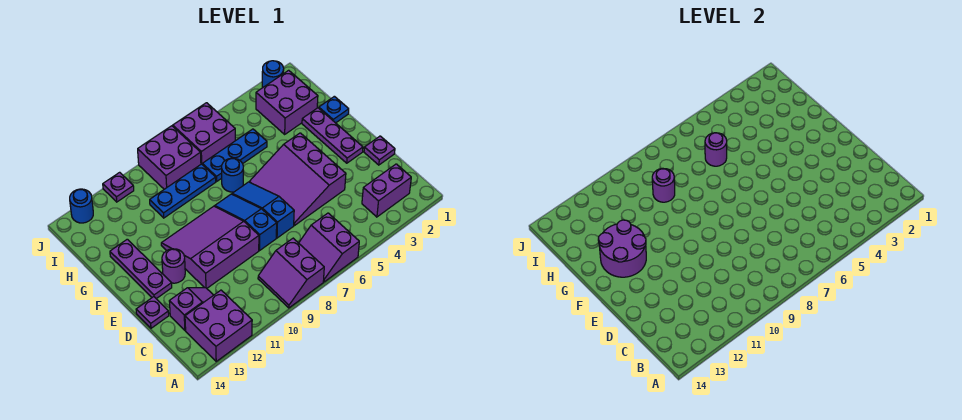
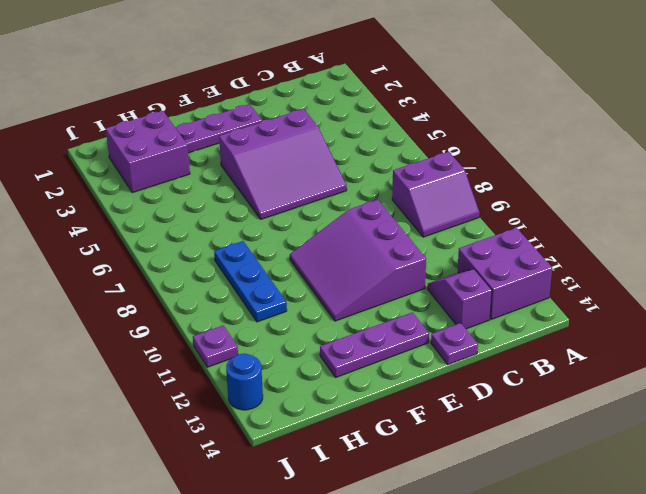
none -> purple 2x2 slope [299,213,359,282]
none -> purple 1x2 brick [362,164,411,217]
none -> purple 1x1 plate [364,136,395,165]

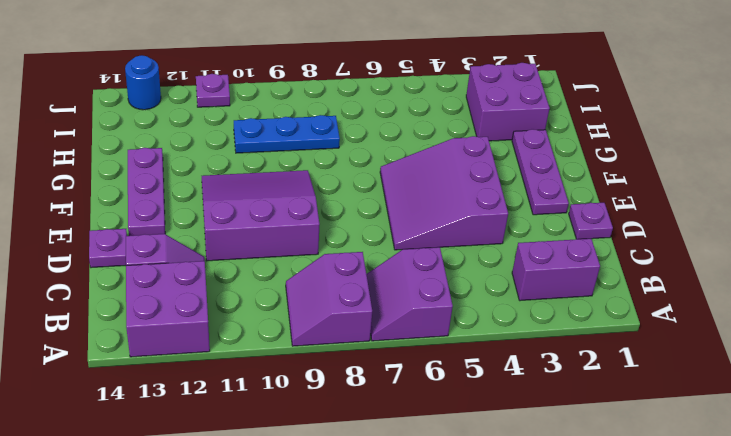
none -> blue 1x3 slope [232,182,294,238]
none -> blue 1x3 slope [215,194,277,250]
none -> purple 1x1 round brick [162,249,185,283]

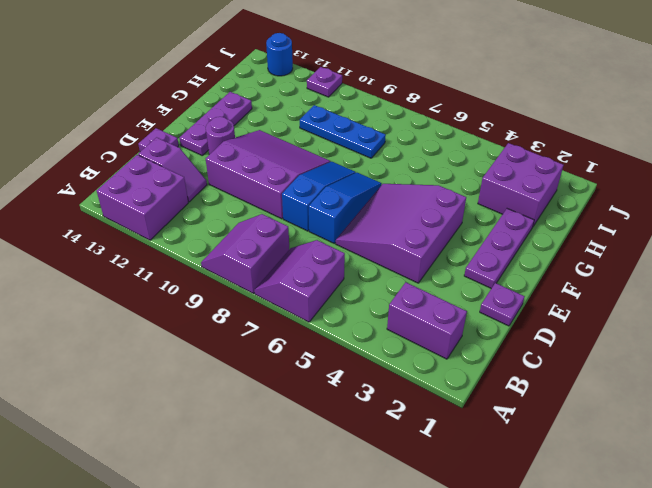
none -> blue 1x1 plate [319,96,349,123]
none -> blue 1x1 round brick [222,158,243,192]
none -> blue 1x3 plate [202,129,267,181]

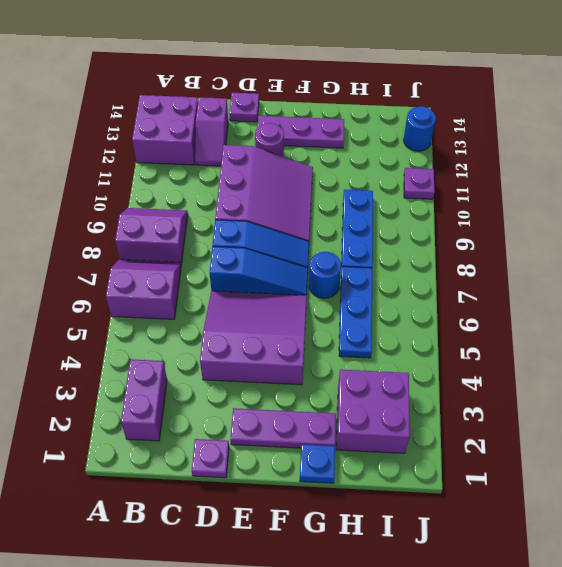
none -> purple 2x2 brick [173,103,235,164]
none -> purple 2x2 brick [138,126,201,189]
none -> blue 1x1 round brick [262,61,284,87]

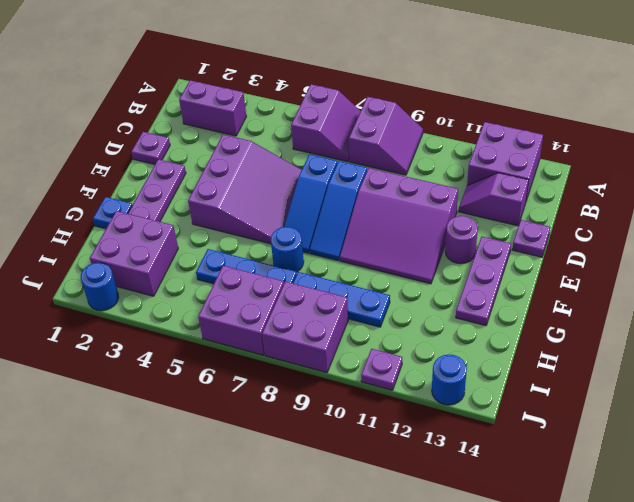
none -> purple 2x2 round brick [598,220,646,277]
none -> purple 1x1 round brick [705,133,727,166]
none -> purple 1x1 round brick [652,168,675,202]

